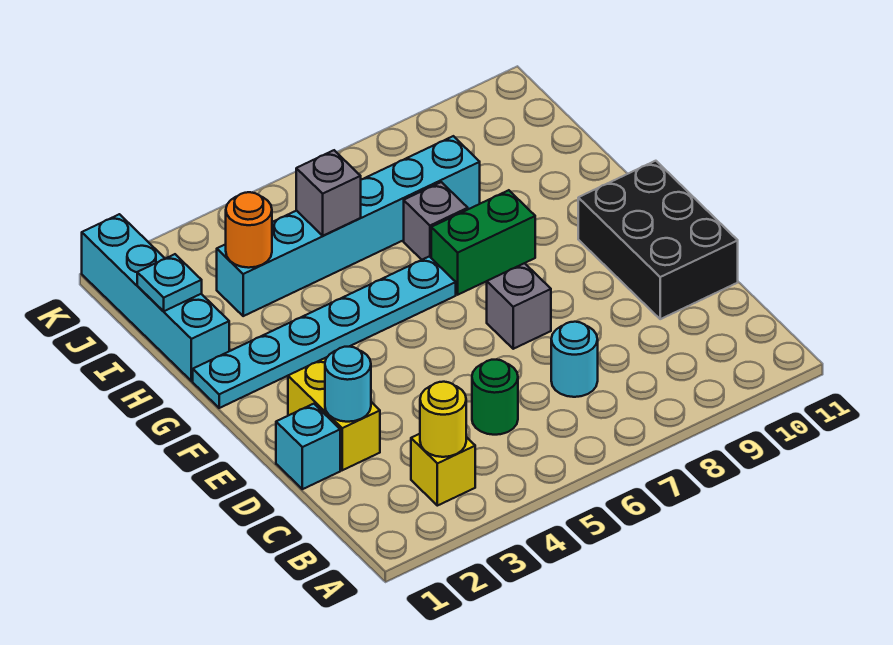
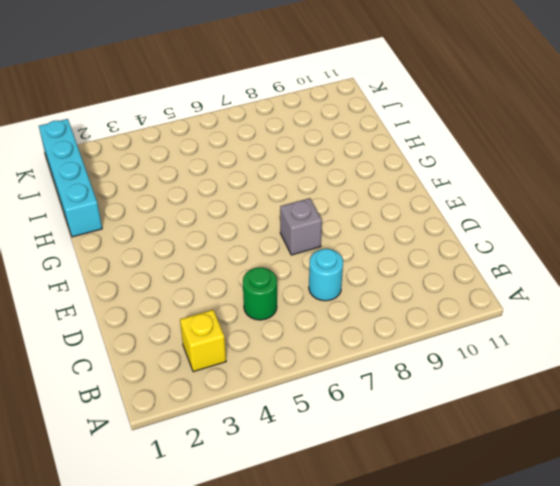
none -> cyan 1x1 brick [276,404,340,489]
none -> yellow 1x2 brick [288,358,380,470]
none -> black 2x3 brick [578,161,738,319]

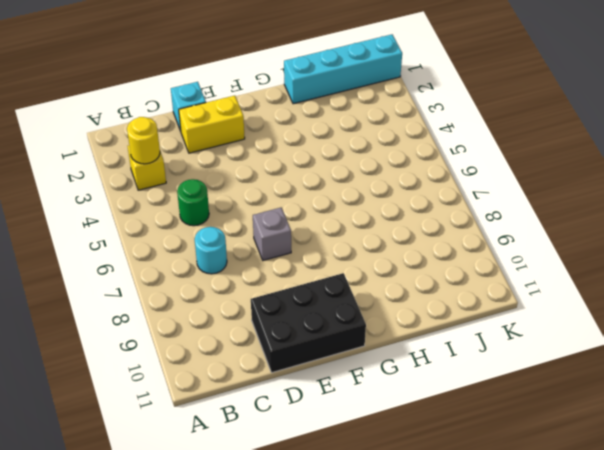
none -> cyan 1x6 plate [193,256,456,408]
none -> green 1x2 brick [431,190,535,295]
none -> grey 1x1 brick [404,182,468,260]

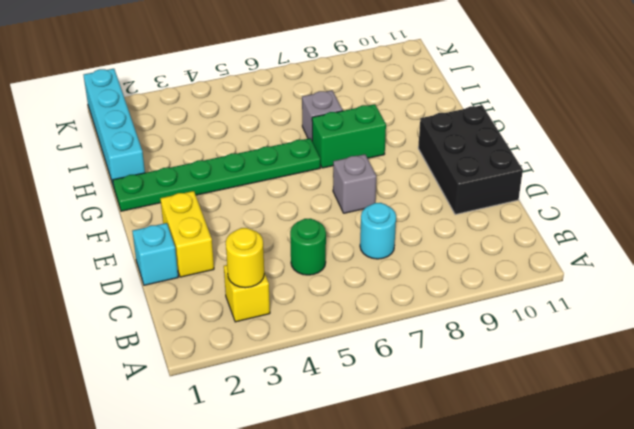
green 1x6 plate [113,138,320,211] -> cyan 1x6 plate [193,256,456,408]
none -> cyan 1x6 brick [217,136,480,316]
none -> cyan 1x1 round brick [325,346,371,422]
none -> cyan 1x1 plate [137,254,202,311]

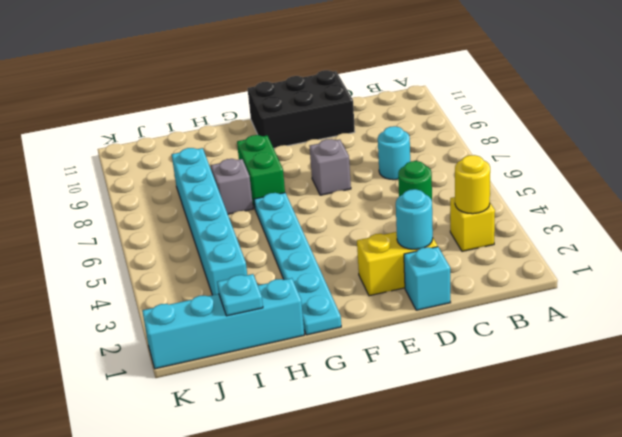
none -> orange 1x1 round brick [226,192,272,268]
none -> grey 1x1 brick [296,150,361,236]

